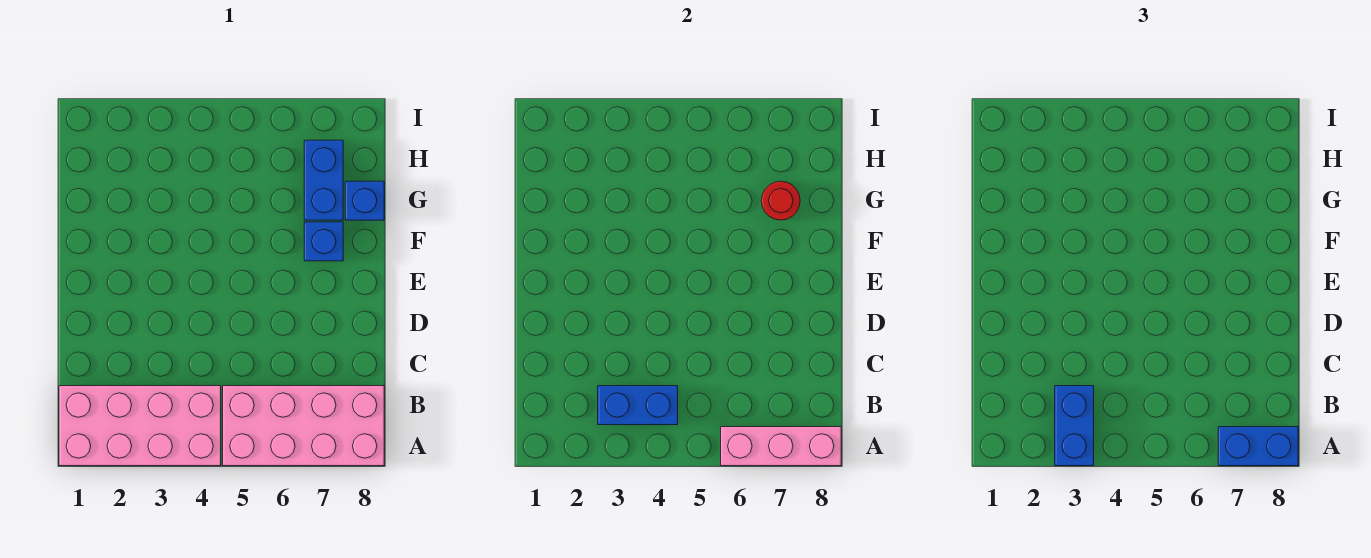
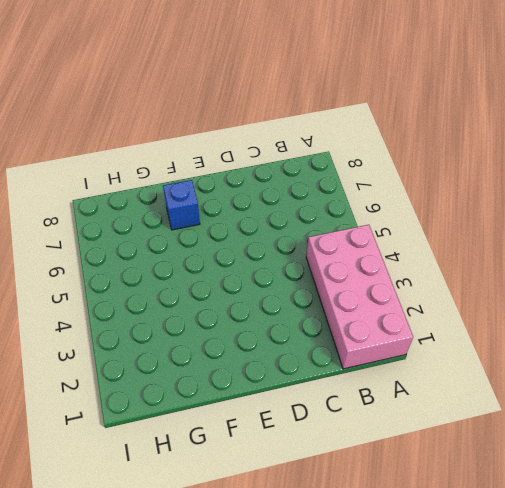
none -> pink 2x4 brick [223,386,384,466]
none -> blue 1x2 brick [304,140,343,220]

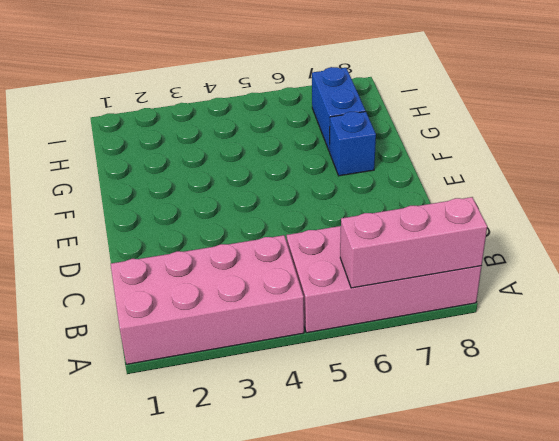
none -> blue 1x1 brick [345,181,384,220]
none -> blue 1x2 brick [598,386,678,425]

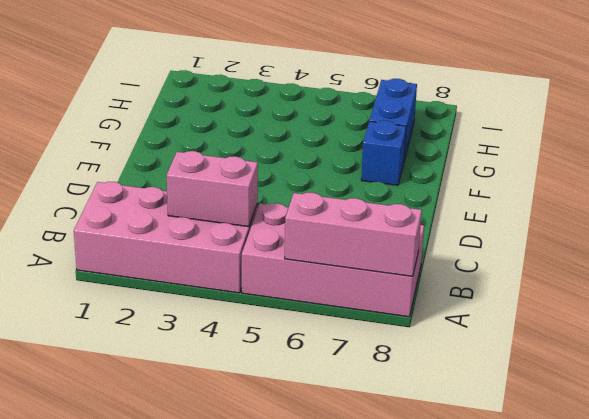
pink 1x2 brick [167,151,258,227] -> blue 1x2 brick [598,386,678,425]
none -> blue 1x1 brick [345,181,384,220]
none -> red 1x1 round brick [761,181,800,220]

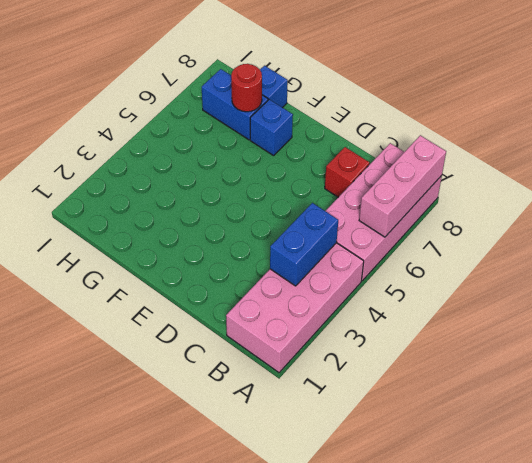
red 1x1 brick [325,147,370,197] -> none
none -> blue 1x2 brick [1055,386,1094,466]
none -> blue 1x2 brick [1218,427,1298,466]

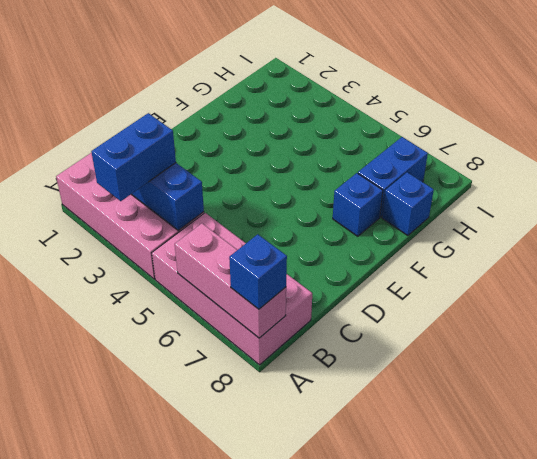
blue 1x1 brick [229,234,287,309] -> blue 1x2 brick [1218,427,1298,466]
none -> red 1x1 round brick [761,181,800,220]

